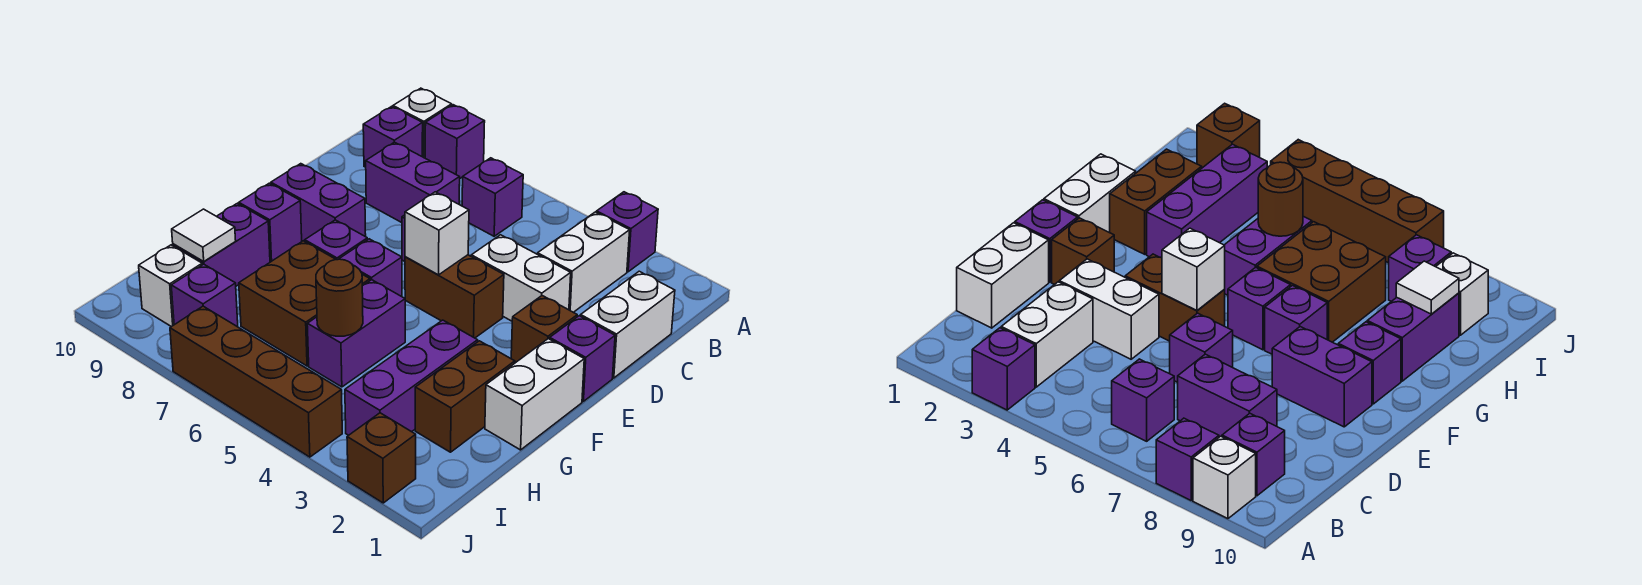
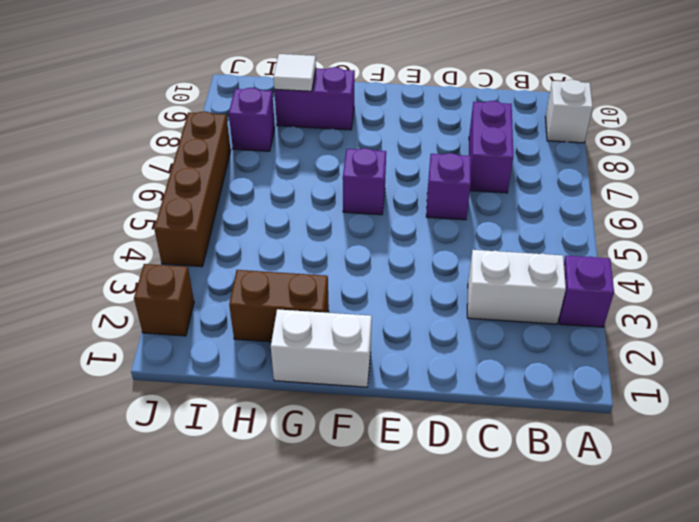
none -> purple 1x1 brick [425,105,485,178]
none -> purple 1x1 brick [462,158,523,236]
none -> purple 1x1 brick [363,106,423,167]
none -> white 1x2 brick [581,271,675,378]

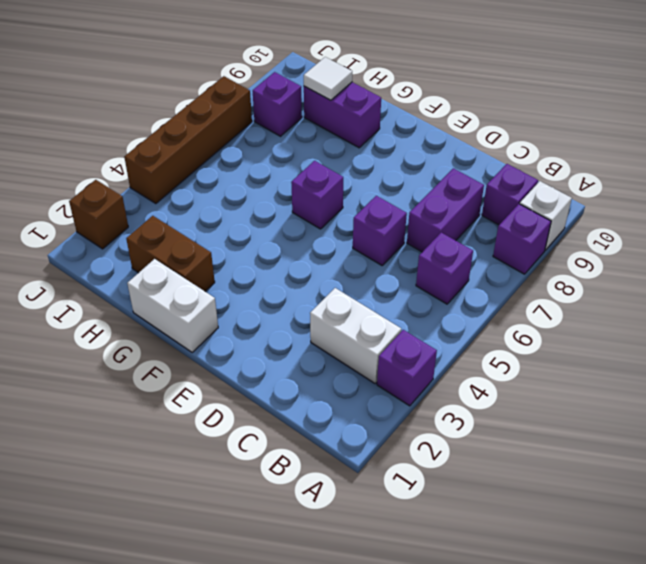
none -> white 1x2 brick [581,271,675,378]
none -> white 1x2 brick [471,235,571,321]
none -> purple 1x1 brick [550,316,615,401]
none -> brown 1x1 brick [511,296,577,363]

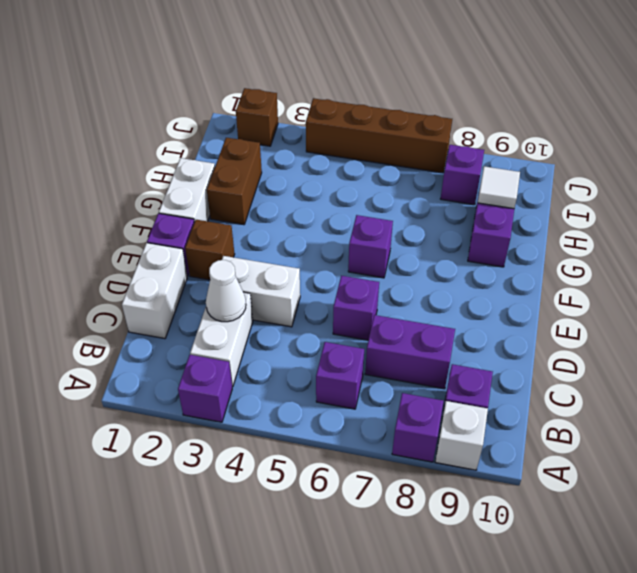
white 1x1 cone [206,260,246,322] -> none
none -> brown 1x2 brick [405,255,504,338]
none -> purple 1x2 brick [271,164,366,241]
none -> purple 1x1 brick [305,220,367,260]
none -> purple 1x1 brick [239,183,302,262]

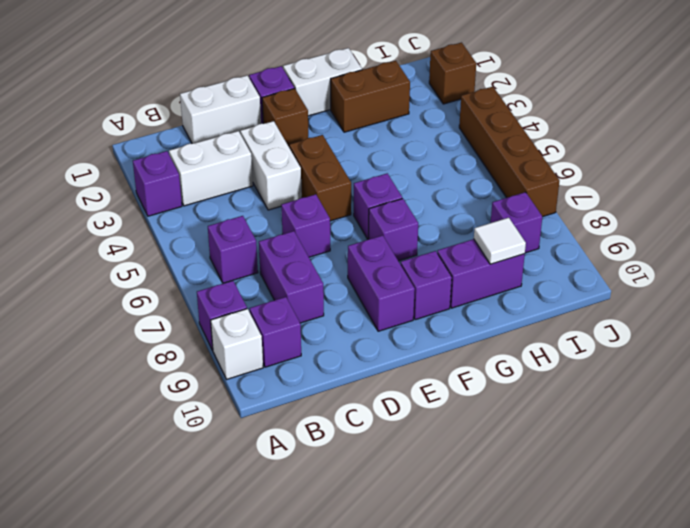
none -> purple 1x3 brick [345,320,478,435]
none -> purple 1x2 brick [307,280,405,387]
none -> brown 2x2 brick [239,241,370,366]
none -> white 1x1 brick [139,245,202,327]

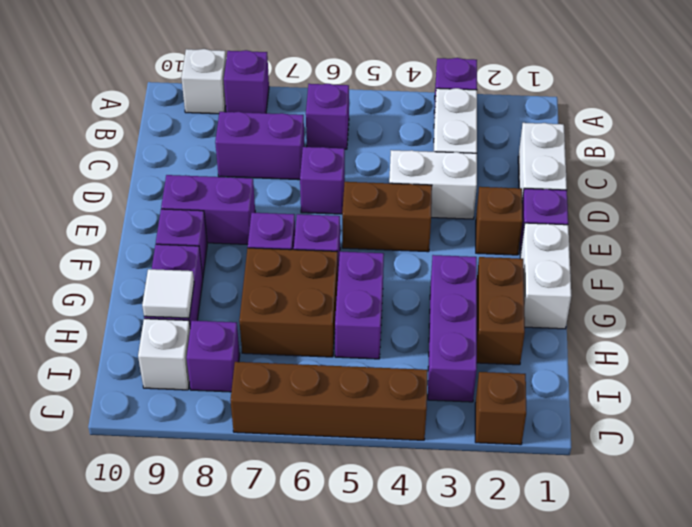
none -> purple 1x1 brick [363,106,423,167]
none -> white 1x1 brick [405,192,469,275]
none -> brown 1x1 round brick [316,259,363,336]

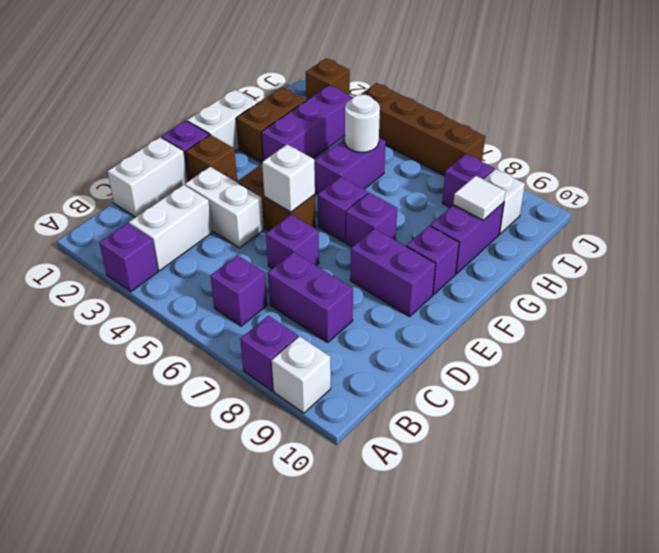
white 1x1 round brick [345,95,380,152] -> brown 1x1 round brick [316,259,363,336]
none -> purple 1x1 brick [363,106,423,167]
none -> brown 2x2 brick [239,241,370,366]

